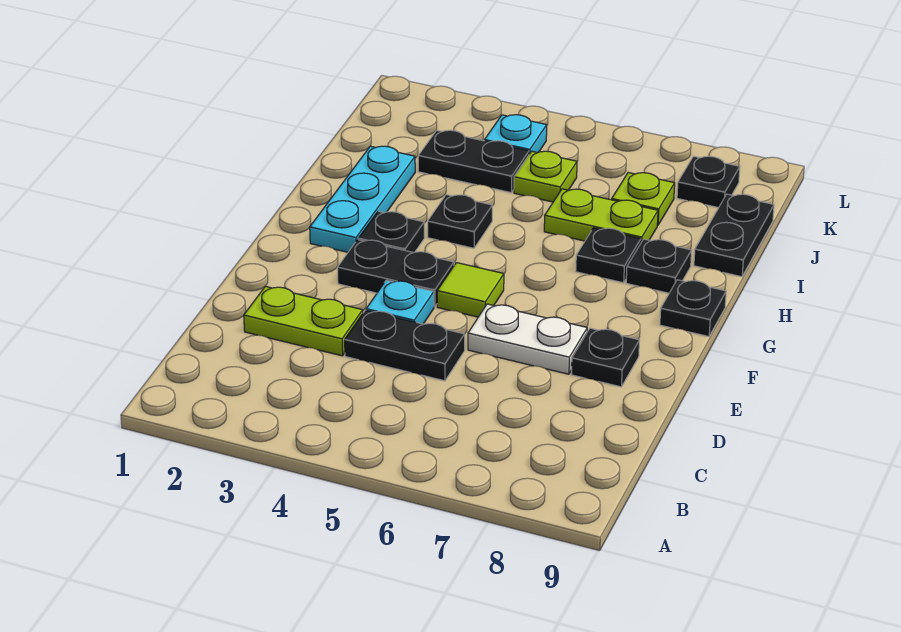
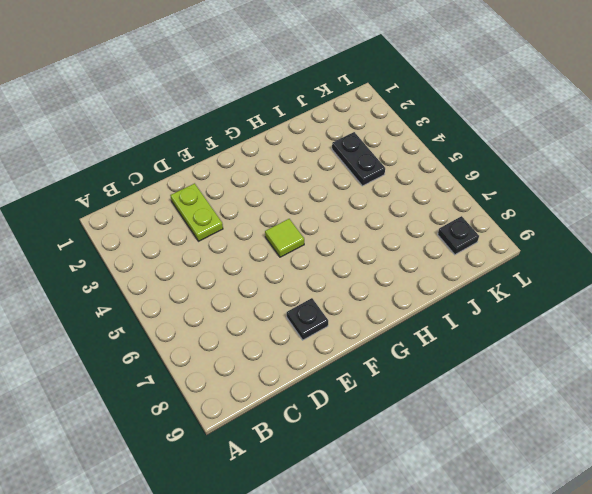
none -> black 1x2 plate [345,310,465,381]
none -> cyan 1x1 plate [366,280,434,324]
none -> white 1x2 plate [468,304,587,374]

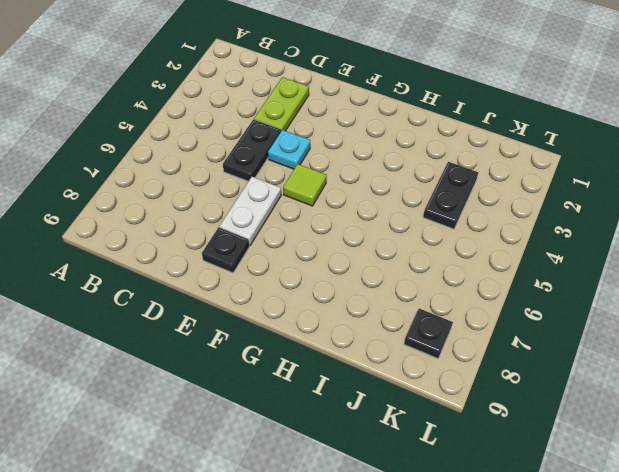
none -> black 1x2 plate [337,240,454,307]
none -> cyan 1x3 plate [310,146,415,252]
none -> black 1x1 plate [358,211,424,253]

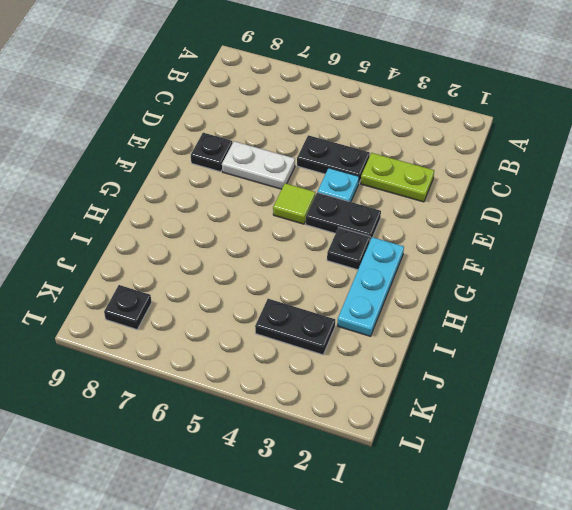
none -> black 1x1 plate [660,280,726,337]
none -> black 1x1 plate [428,195,492,248]
none -> black 1x1 plate [576,228,641,283]

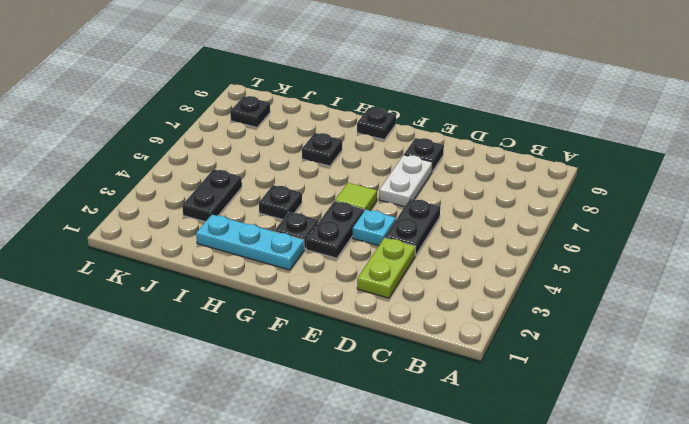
none -> black 1x1 plate [626,239,692,293]
none -> lime 1x2 plate [544,189,658,242]
none -> black 1x2 plate [694,194,774,277]

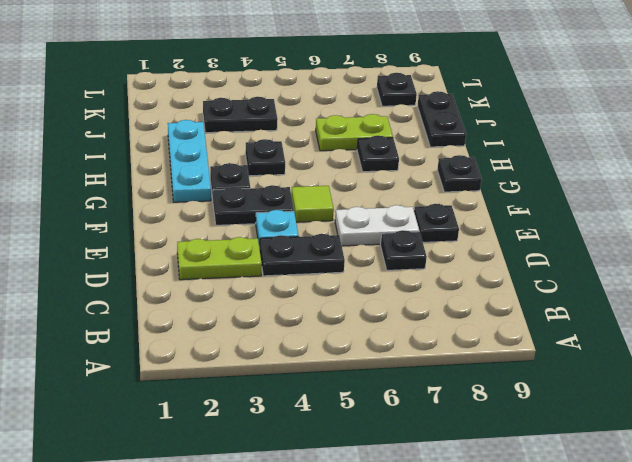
black 1x1 plate [380,230,427,270] -> black 1x1 plate moved to [626,239,692,293]
none -> lime 1x1 plate [514,151,577,202]
none -> lime 1x1 plate [612,173,675,225]
none -> cyan 1x1 plate [485,115,547,154]

